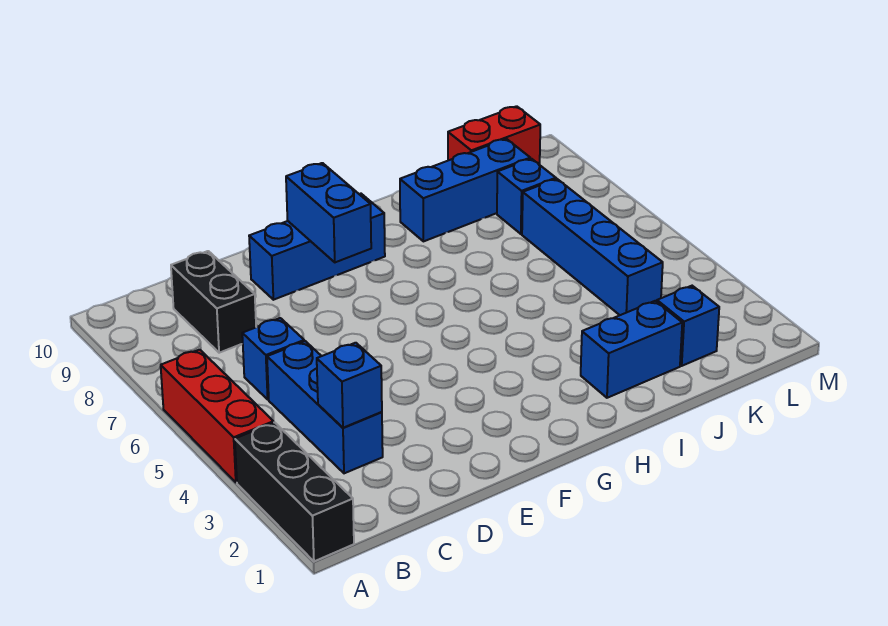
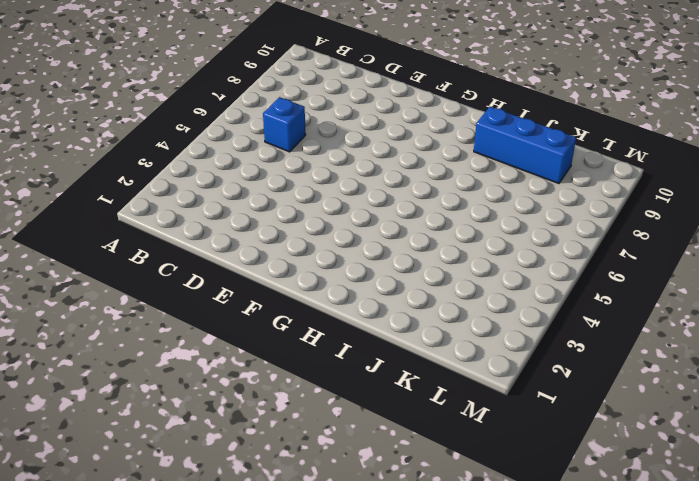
none -> black 1x3 brick [235,422,354,561]
none -> red 1x3 brick [161,350,274,482]
none -> blue 1x3 brick [267,341,383,473]

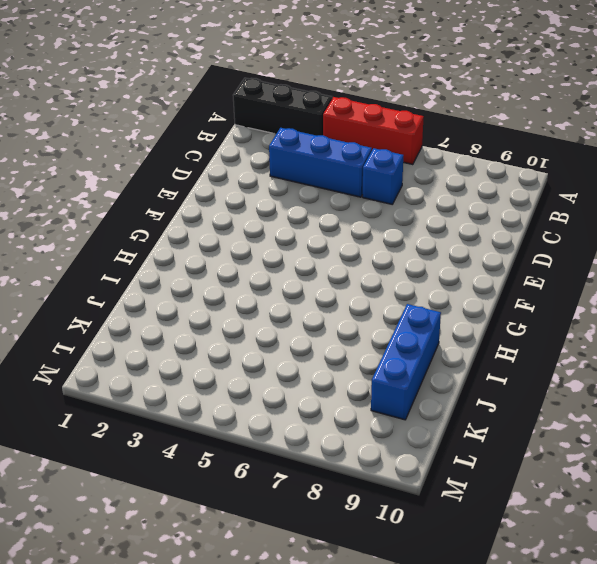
none -> black 1x2 brick [171,251,256,353]
none -> blue 1x3 brick [249,194,385,300]
none -> blue 1x2 brick [581,301,682,398]

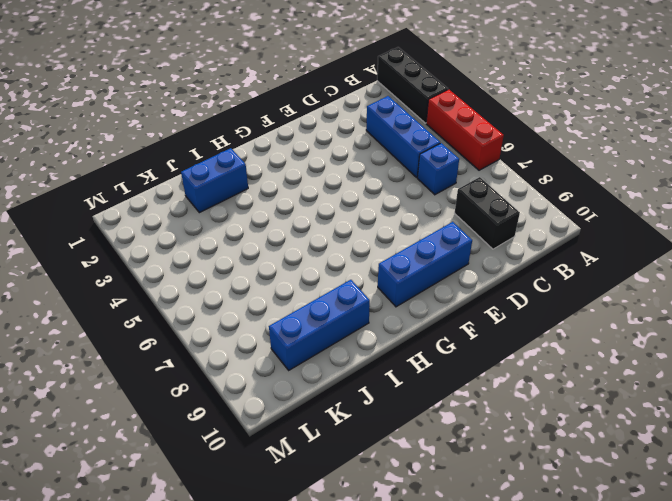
none -> blue 1x1 brick [657,286,719,366]
none -> blue 1x4 brick [522,179,663,315]
none -> blue 1x1 brick [497,159,556,234]

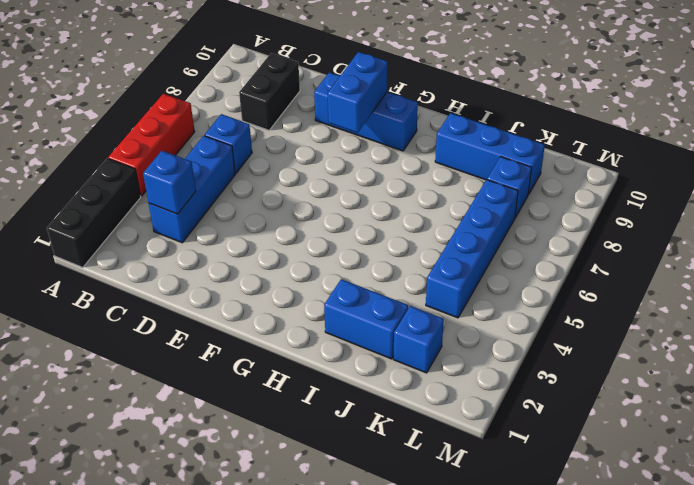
none -> red 1x2 brick [448,106,540,165]

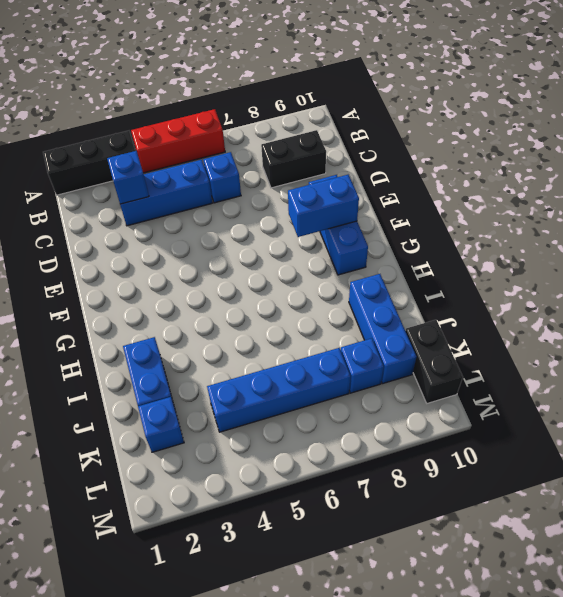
black 1x2 brick [406,320,463,403] -> red 1x2 brick [448,106,540,165]

